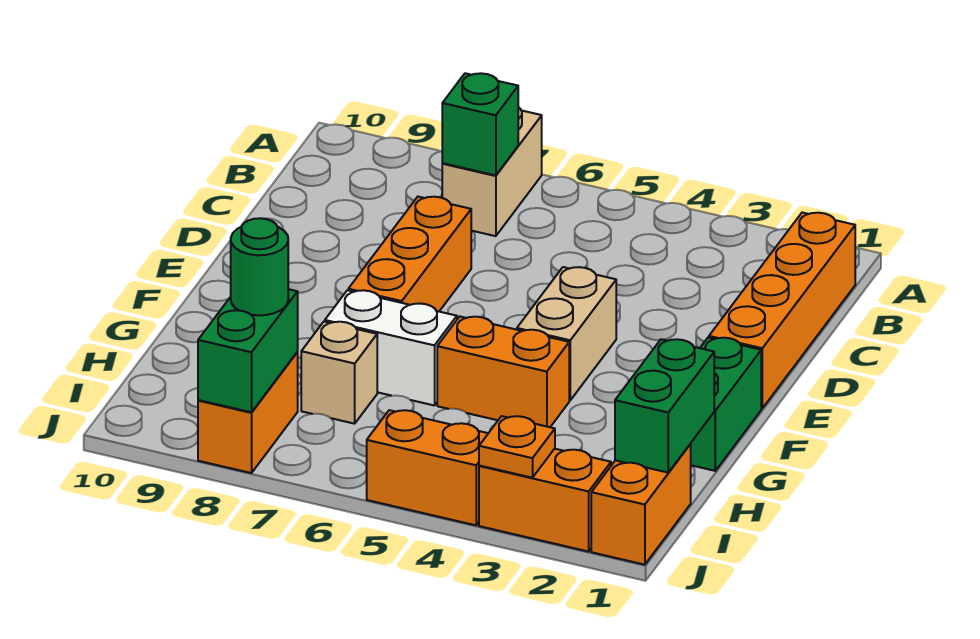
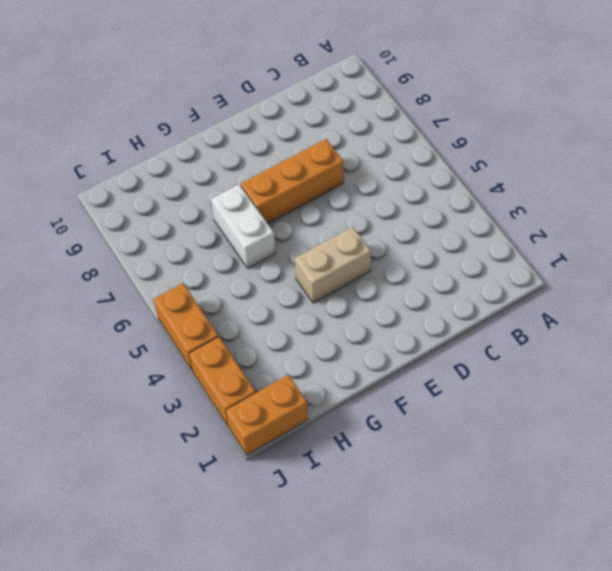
none -> tan 1x2 brick [442,107,542,236]
none -> orange 1x4 brick [709,213,855,408]
none -> green 1x2 brick [690,338,761,471]

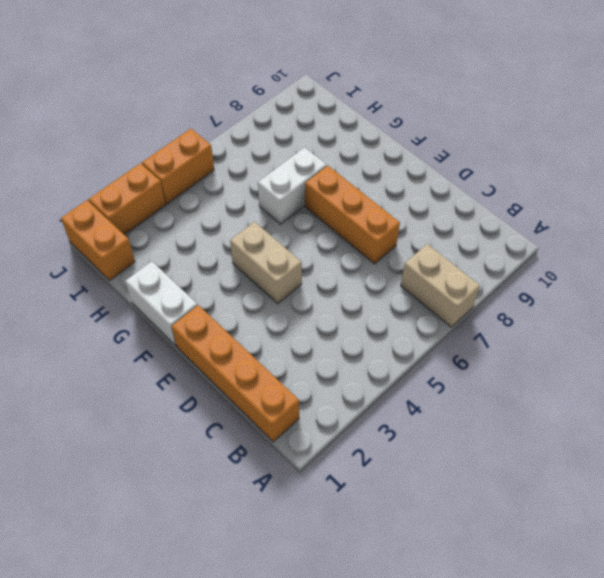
white 1x2 brick [125,261,197,346] -> green 1x2 brick [690,338,761,471]
none -> orange 1x2 brick [437,317,569,427]
none -> tan 1x1 brick [301,322,377,424]
none -> orange 1x2 brick [198,352,298,473]

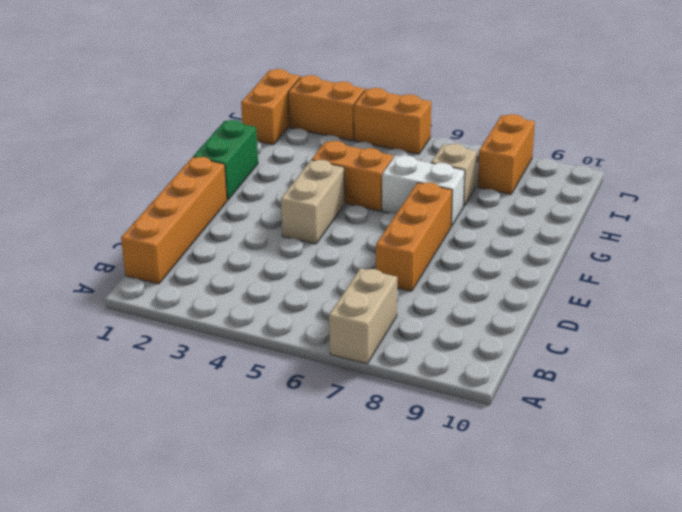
none -> green 1x1 brick [442,73,518,175]
none -> green 1x2 brick [615,339,714,473]
none -> green 1x2 brick [198,289,298,412]

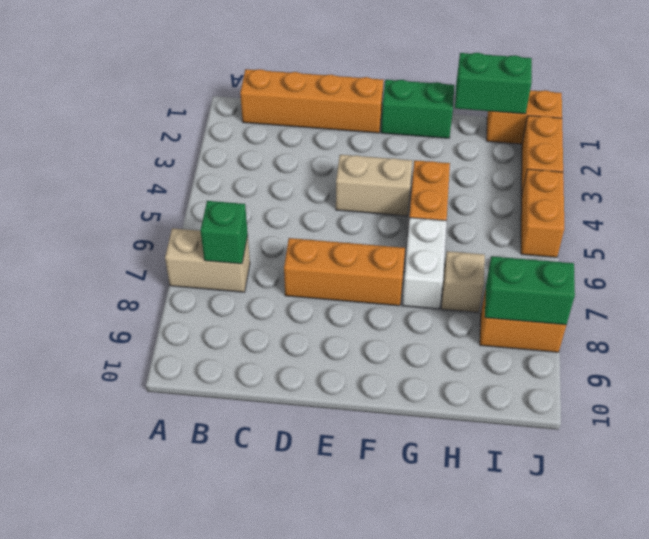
none -> orange 1x1 plate [479,416,555,478]
none -> green 1x1 round brick [231,218,288,315]

